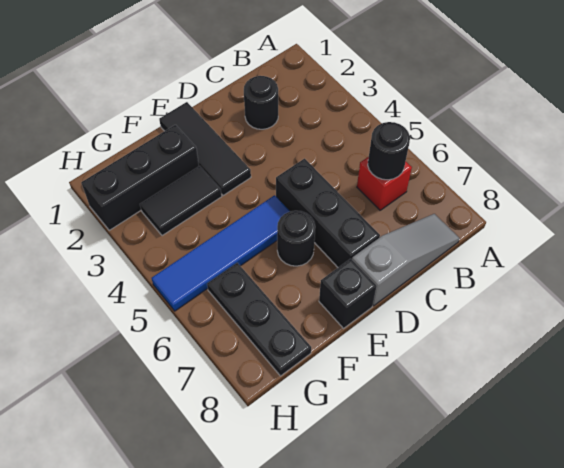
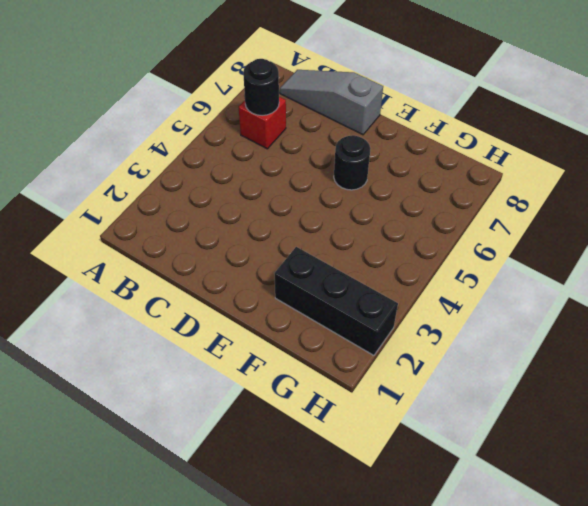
none -> black 1x1 round brick [244,76,278,129]
none -> black 1x3 brick [276,159,380,267]
none -> black 1x3 tile [159,102,251,196]

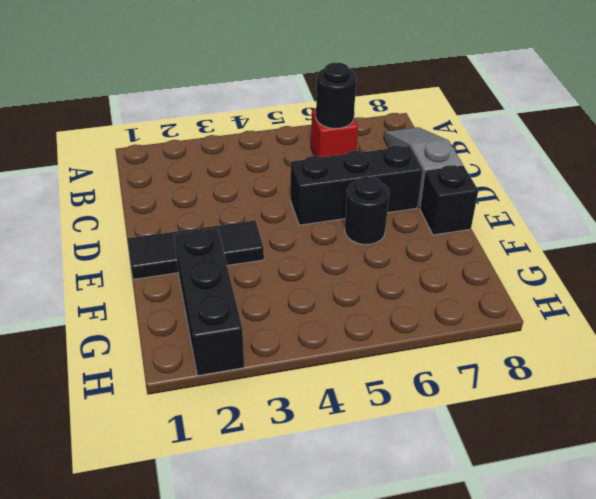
none -> black 1x1 round brick [244,76,278,129]
none -> blue 1x4 tile [152,195,290,311]
none -> black 1x2 tile [140,166,222,236]

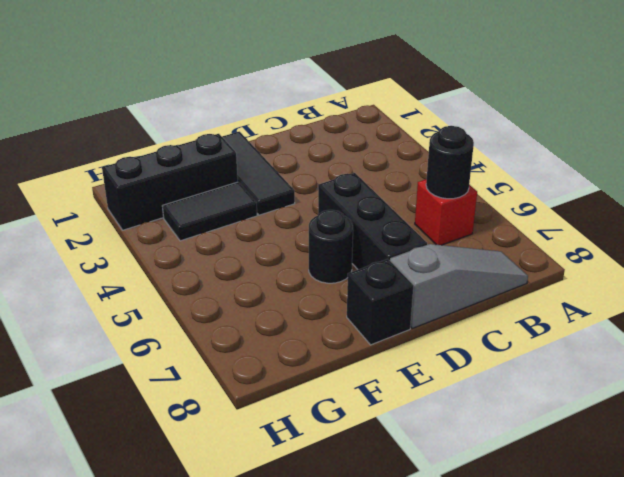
none -> black 1x1 round brick [244,76,278,129]
none -> blue 1x4 tile [152,195,290,311]
none -> black 1x3 plate [207,263,311,376]

